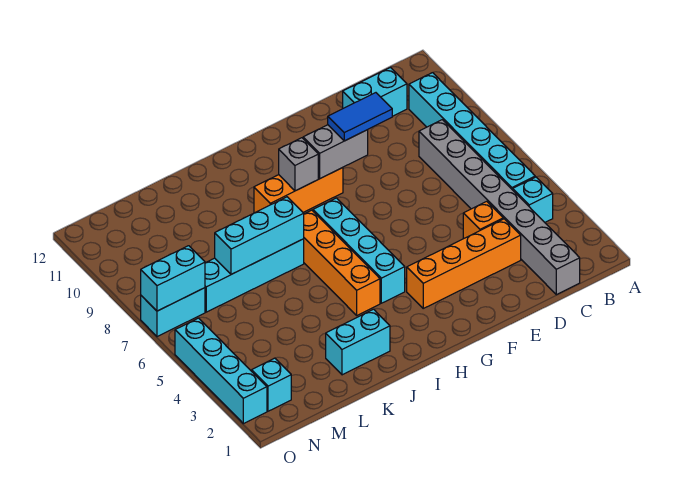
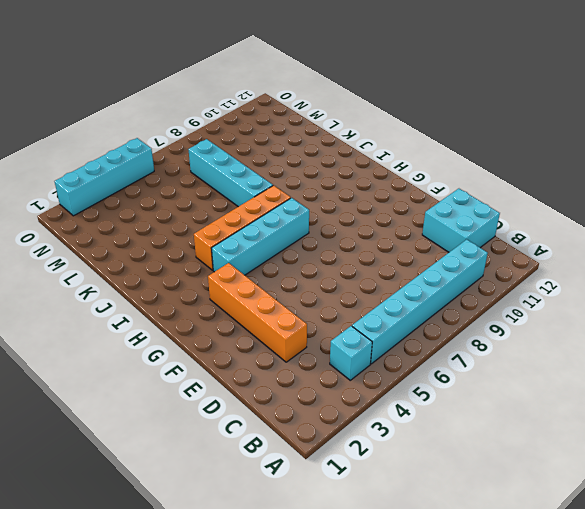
cyan 2x2 brick [422,189,500,252] -> cyan 1x2 brick [343,67,407,116]
none -> grey 1x8 brick [419,120,580,295]
none -> orange 1x1 brick [463,201,503,238]
none -> orange 1x3 brick [254,168,343,213]

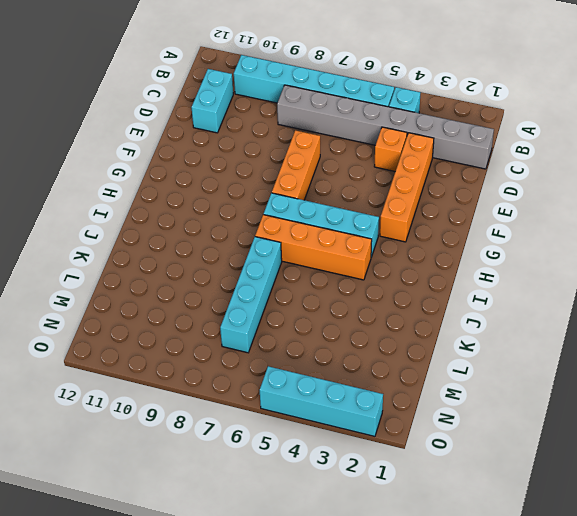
orange 1x3 brick [272,130,320,200] -> orange 1x3 brick moved to [254,168,343,213]
none -> cyan 1x2 brick [326,309,390,375]
none -> cyan 1x1 brick [252,358,291,411]
none -> cyan 1x2 brick [141,288,205,337]

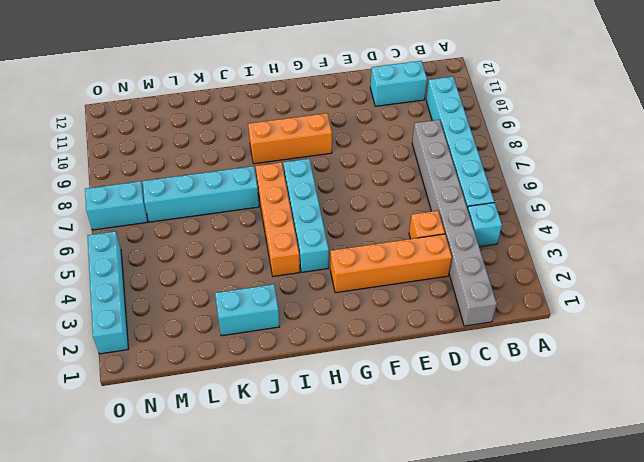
none -> cyan 1x1 brick [252,358,291,411]
none -> grey 1x2 brick [303,125,368,178]
none -> grey 1x1 brick [279,138,318,191]

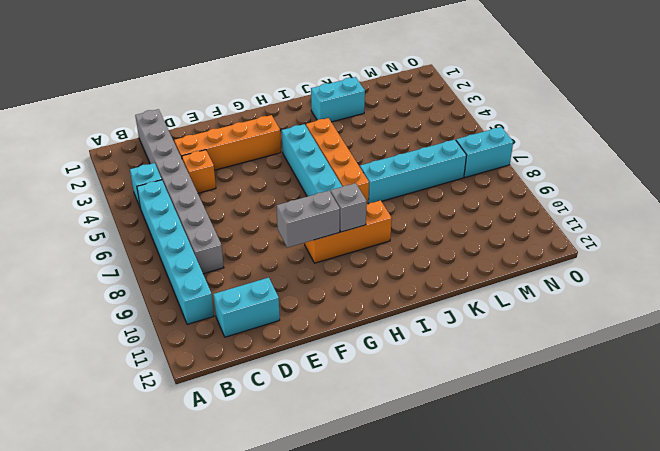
none -> cyan 1x1 brick [252,358,291,411]
none -> cyan 1x4 brick [175,318,267,424]
none -> cyan 1x3 brick [215,197,304,274]

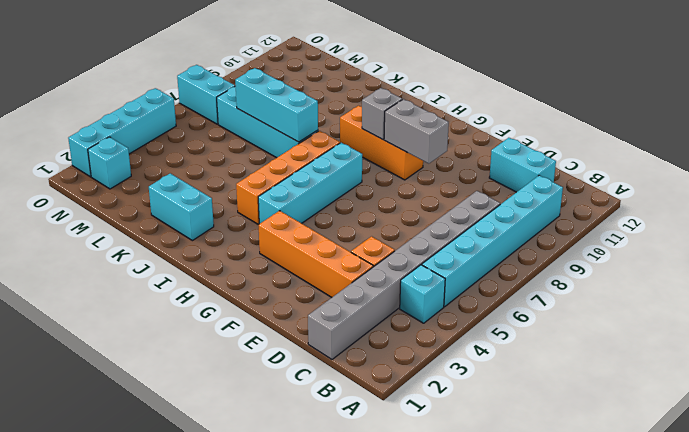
none -> cyan 1x2 brick [141,246,205,311]
none -> blue 1x2 tile [328,93,392,141]

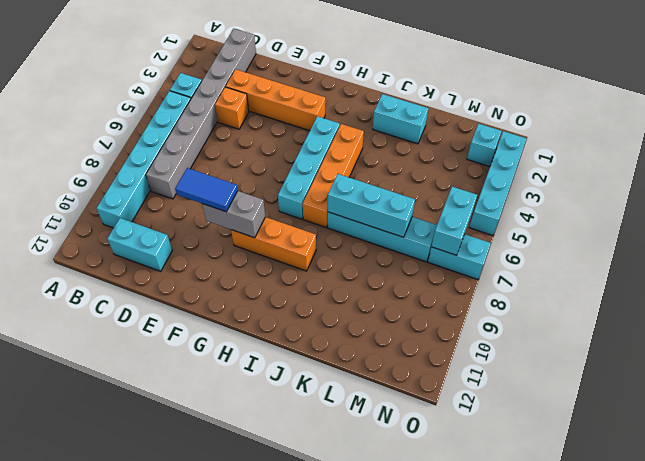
cyan 1x2 brick [431,187,477,255] -> cyan 1x2 brick turned to [141,246,205,311]
none -> grey 1x1 brick [279,138,318,191]

